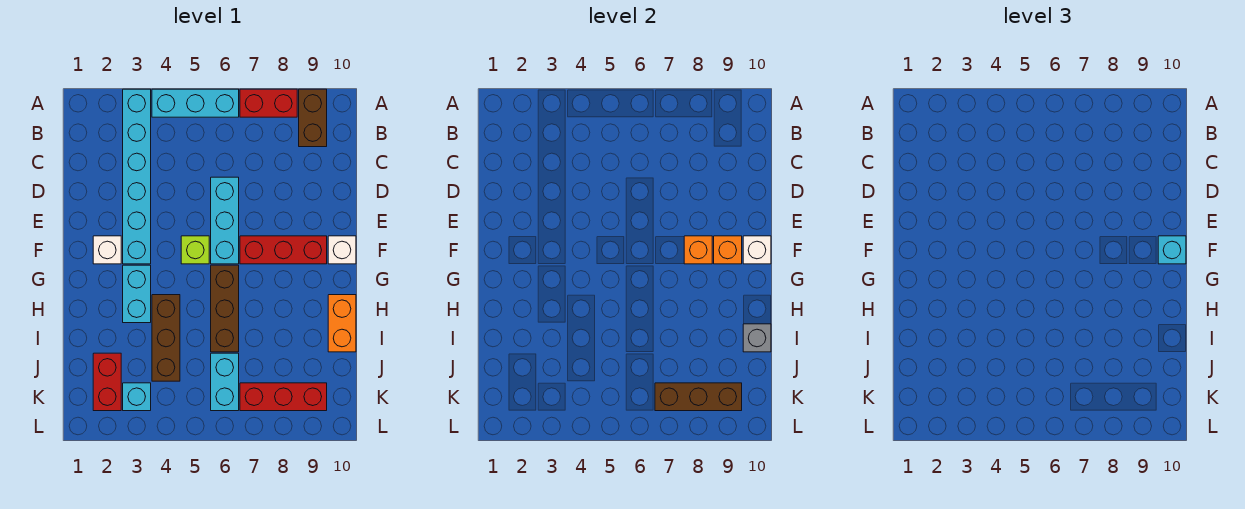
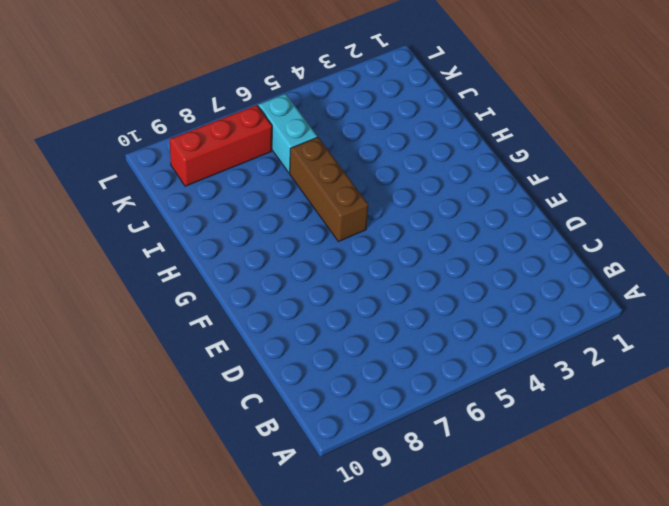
none -> cyan 1x6 brick [123,89,151,264]
none -> cyan 1x3 brick [152,89,239,117]
none -> red 1x2 brick [240,89,297,117]

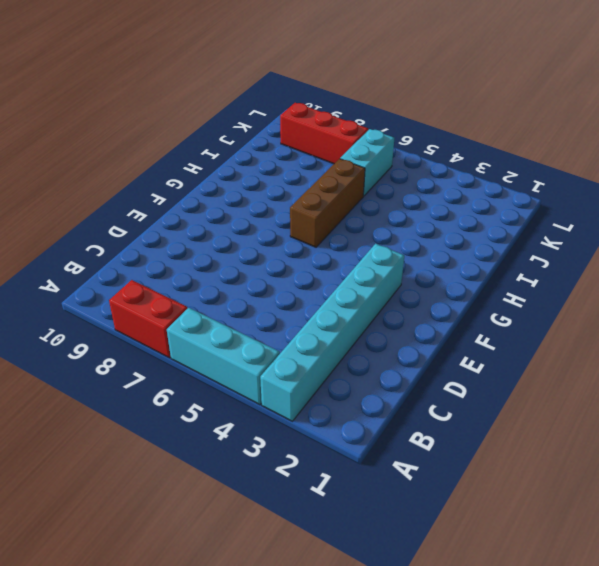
none -> brown 1x2 brick [299,89,327,147]
none -> cyan 1x3 brick [211,177,239,264]
none -> white 1x1 brick [93,236,121,264]

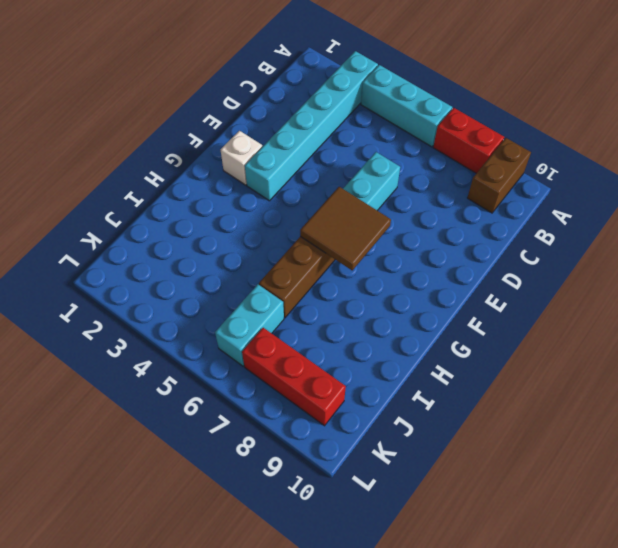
brown 2x2 tile [300,187,391,270] -> none
none -> lime 1x1 brick [181,236,209,264]
none -> red 1x3 brick [240,236,327,264]
none -> white 1x1 brick [328,236,356,264]

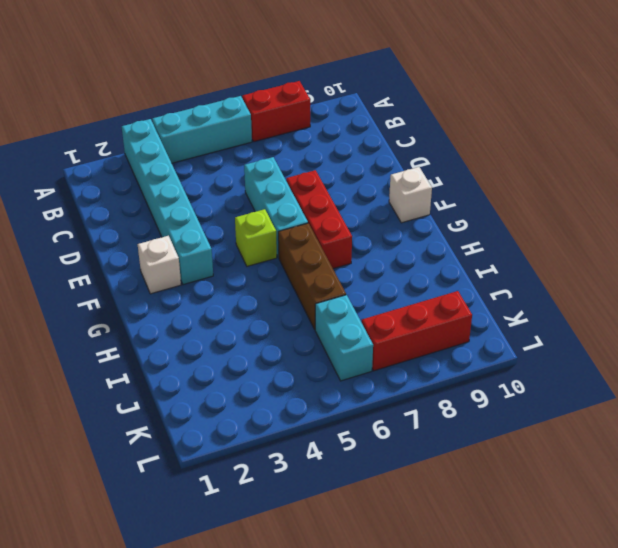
red 1x3 brick [286,170,352,269] -> red 1x3 brick turned to [240,236,327,264]
none -> brown 1x2 brick [299,89,327,147]
none -> cyan 1x2 brick [123,265,151,323]
none -> brown 1x3 brick [152,295,180,381]

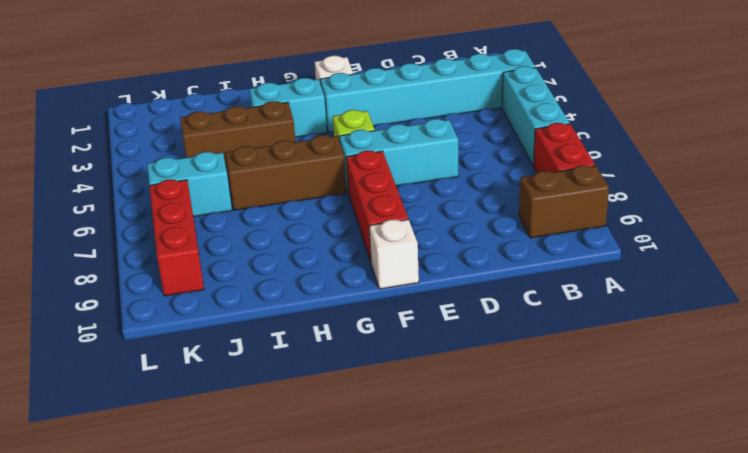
none -> orange 1x2 brick [328,295,356,352]
none -> red 1x2 brick [93,353,121,411]
none -> cyan 1x1 brick [123,383,151,411]

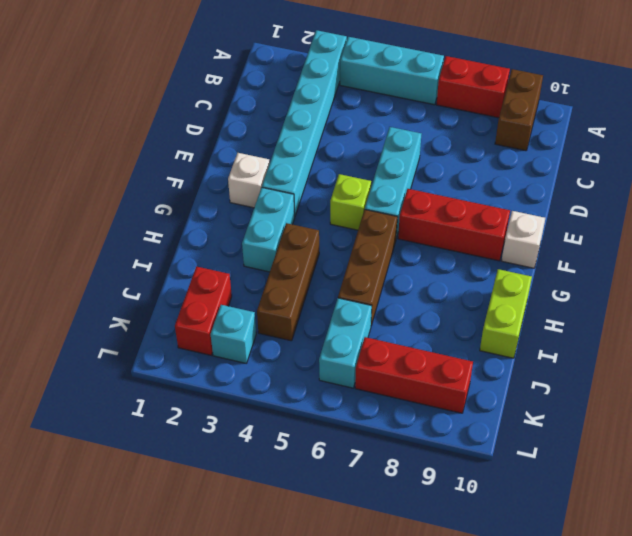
lime 1x2 brick [480,269,532,358] -> orange 1x2 brick [328,295,356,352]
none -> orange 1x1 brick [684,236,712,264]
none -> orange 1x1 brick [714,236,742,264]
none -> white 1x1 brick [743,236,771,264]

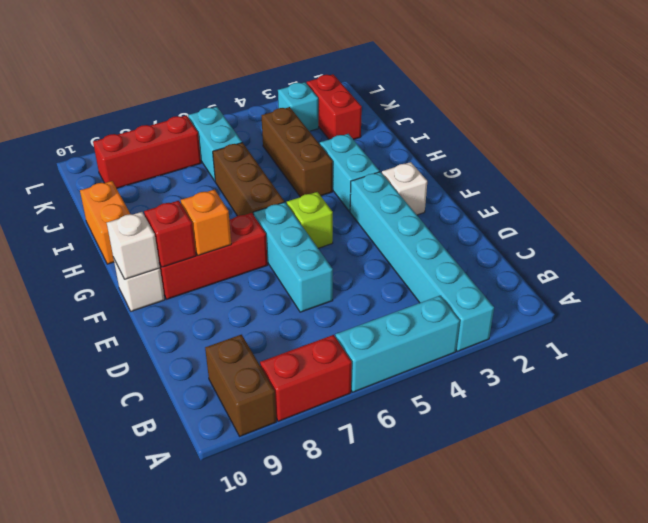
red 1x1 brick [144,201,196,267] -> orange 1x1 brick [714,236,742,264]
none -> grey 1x1 brick [743,324,771,352]
none -> brown 1x3 brick [655,383,742,411]
none -> cyan 1x1 brick [1158,236,1186,264]

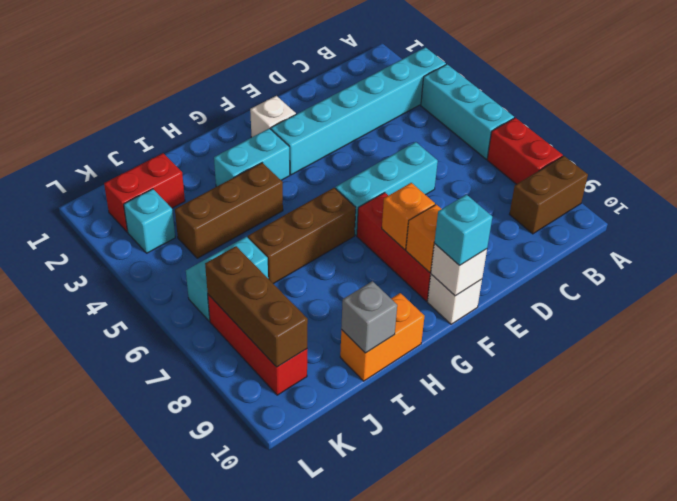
none -> lime 1x1 brick [181,236,209,264]

